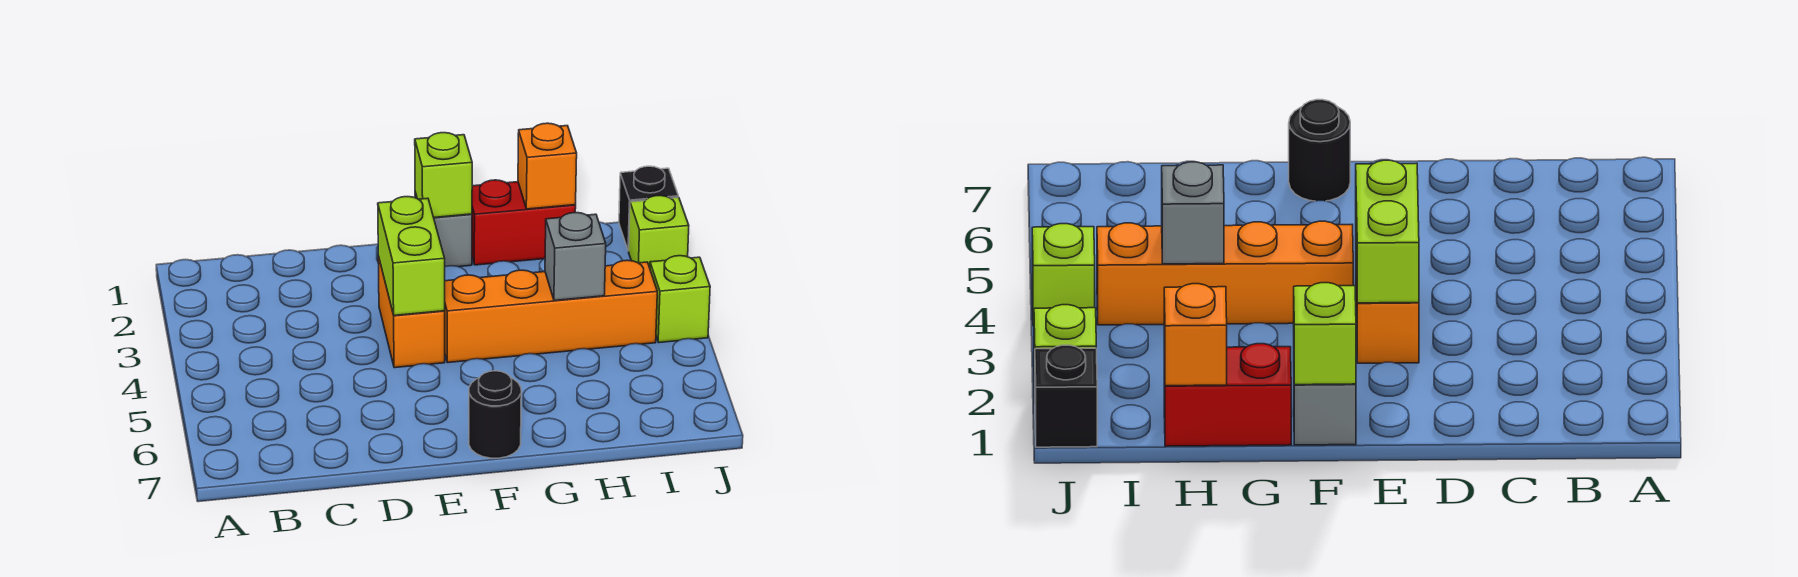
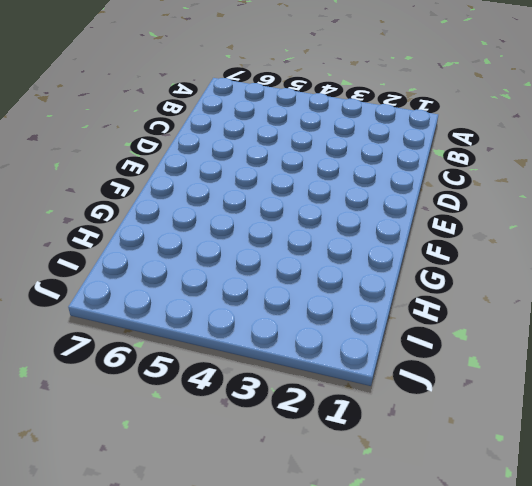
none -> orange 1x2 brick [378,256,445,368]
none -> grey 1x1 brick [415,192,472,267]
none -> orange 1x4 brick [445,260,657,363]

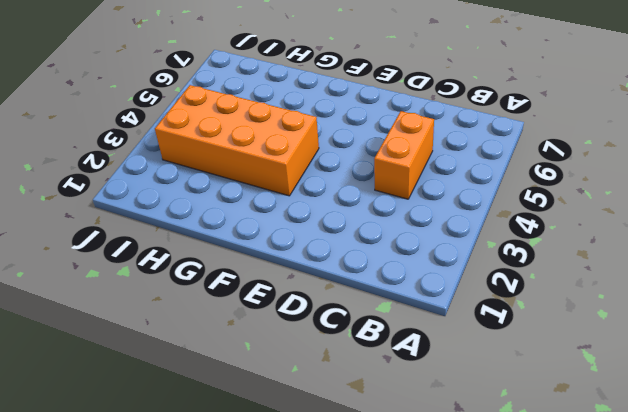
orange 1x2 brick [374,111,434,199] -> orange 1x2 brick moved to [378,256,445,368]
orange 2x4 brick [155,85,319,196] -> orange 1x4 brick [445,260,657,363]
none -> grey 1x1 brick [415,192,472,267]
none -> black 1x1 round brick [469,371,521,458]
none -> red 1x2 brick [472,180,576,265]

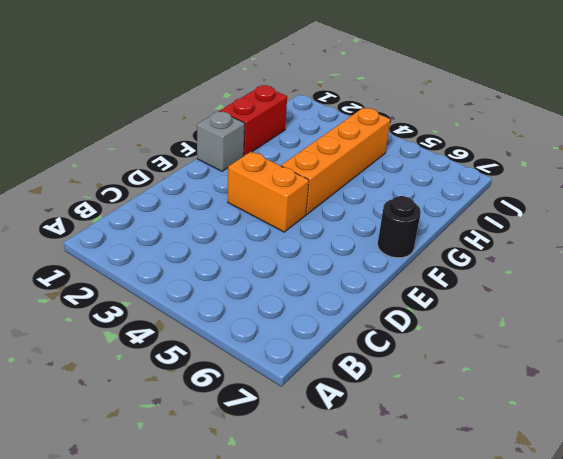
none -> black 1x1 brick [619,166,678,251]
none -> lime 1x1 brick [629,195,689,268]
none -> lime 1x1 brick [650,256,710,343]

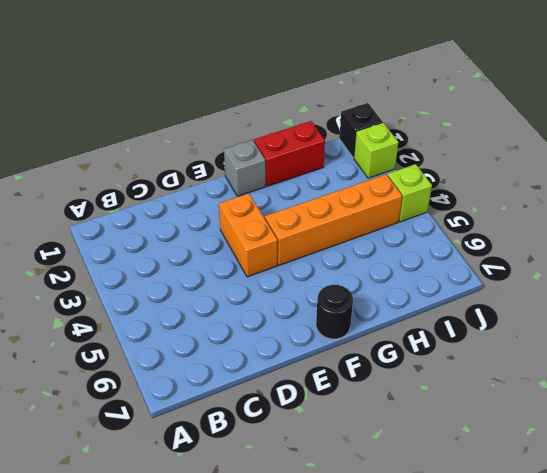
none -> lime 1x2 brick [378,197,445,315]
none -> lime 1x1 brick [415,133,472,217]
none -> orange 1x1 brick [518,123,577,209]

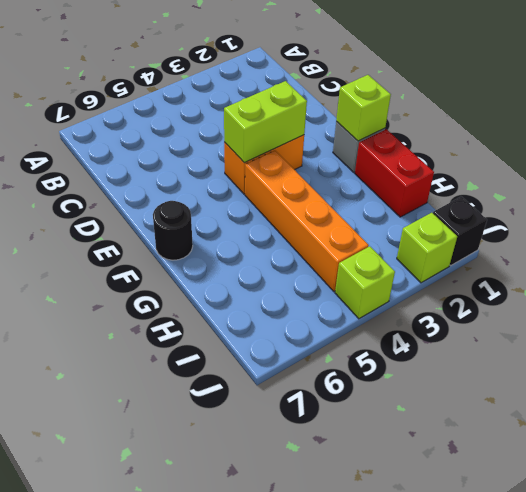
none -> orange 1x1 brick [518,123,577,209]
none -> grey 1x1 brick [545,212,606,301]

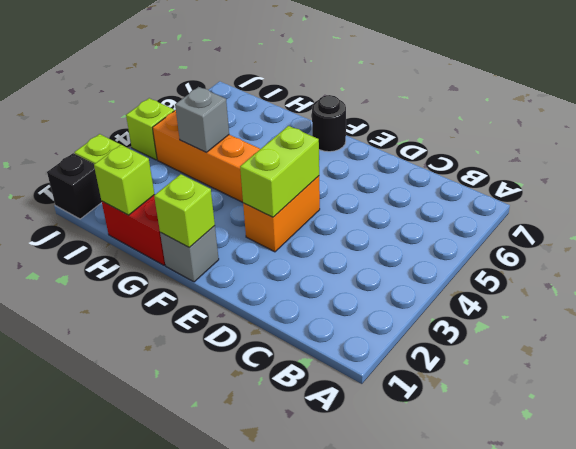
lime 1x1 brick [94,145,155,215] -> orange 1x1 brick [518,123,577,209]

